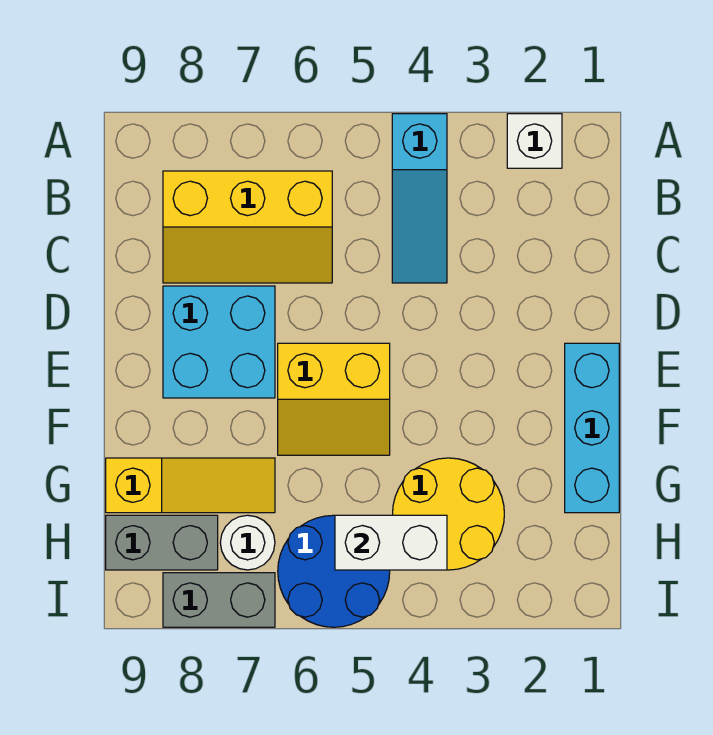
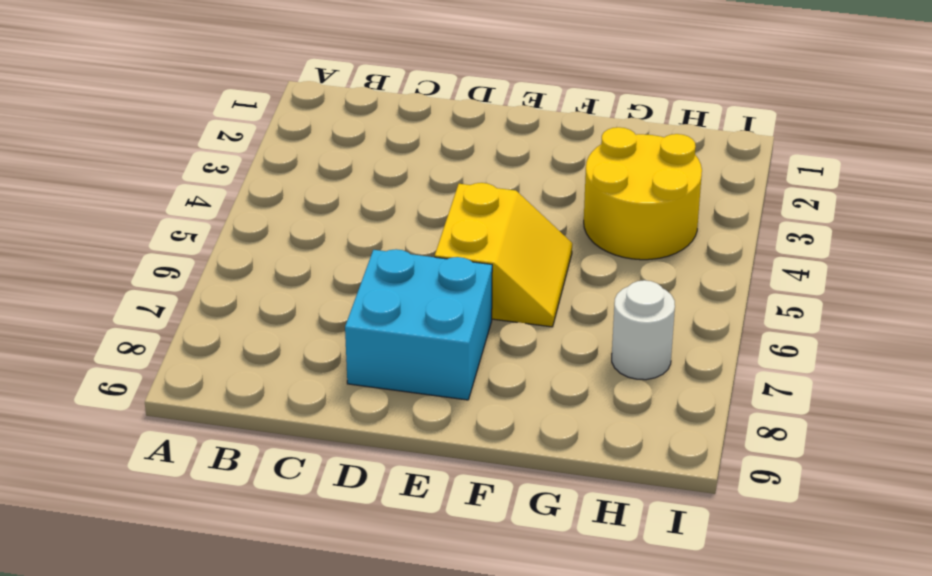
none -> white 1x1 brick [507,114,562,168]
none -> cyan 1x3 slope [392,114,447,283]
none -> yellow 2x3 slope [163,171,332,283]

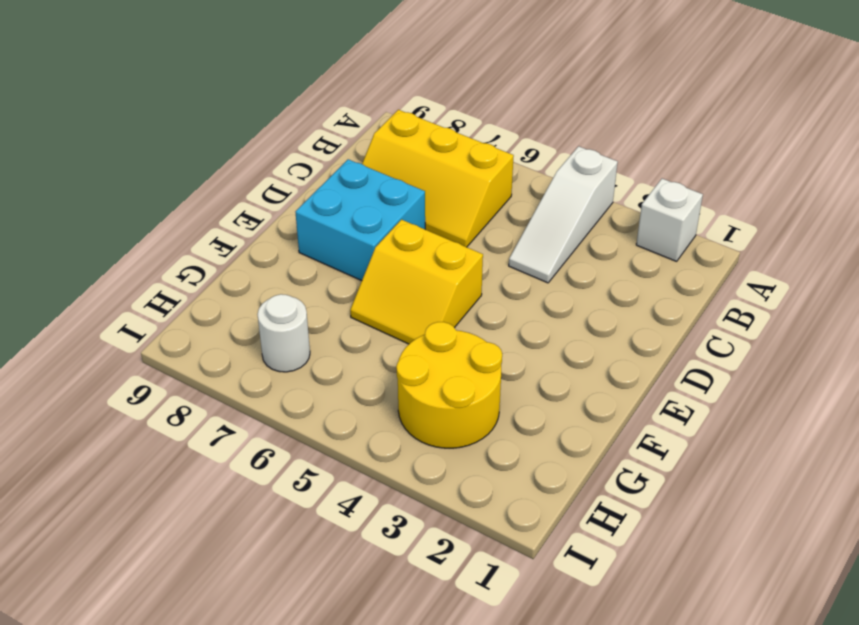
white 1x3 slope [509,146,618,283] -> cyan 1x3 slope [392,114,447,283]
none -> cyan 1x3 brick [565,343,619,513]
none -> yellow 1x3 slope [106,458,275,513]
none -> blue 2x2 round brick [278,515,390,627]

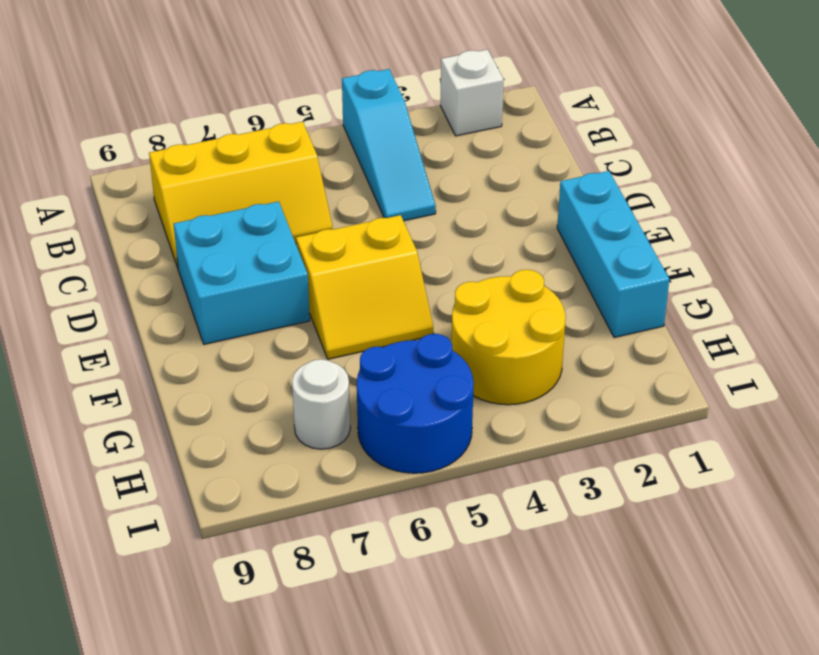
none -> yellow 1x3 slope [106,458,275,513]
none -> grey 1x2 brick [106,515,218,570]
none -> grey 1x2 brick [163,573,275,627]

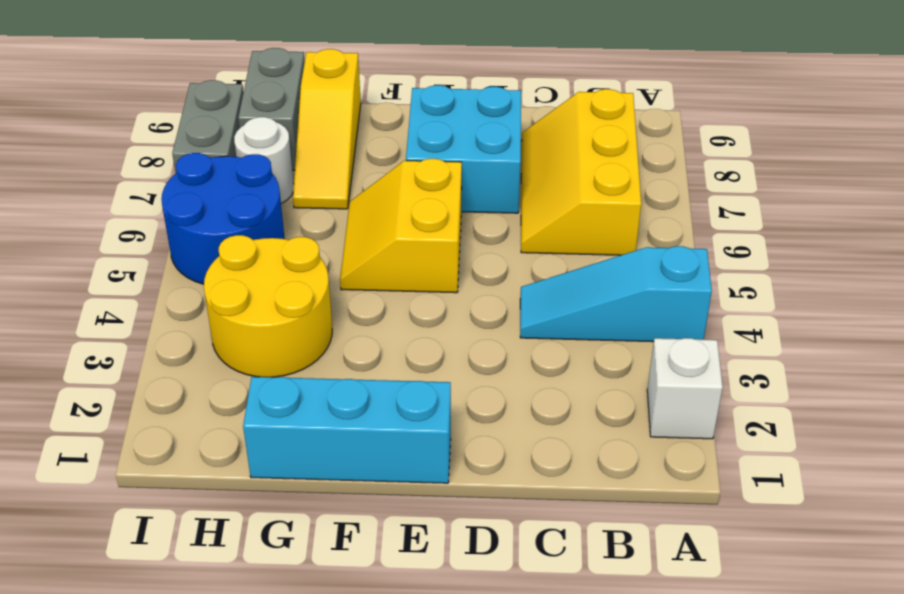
none -> white 1x2 brick [335,515,447,570]

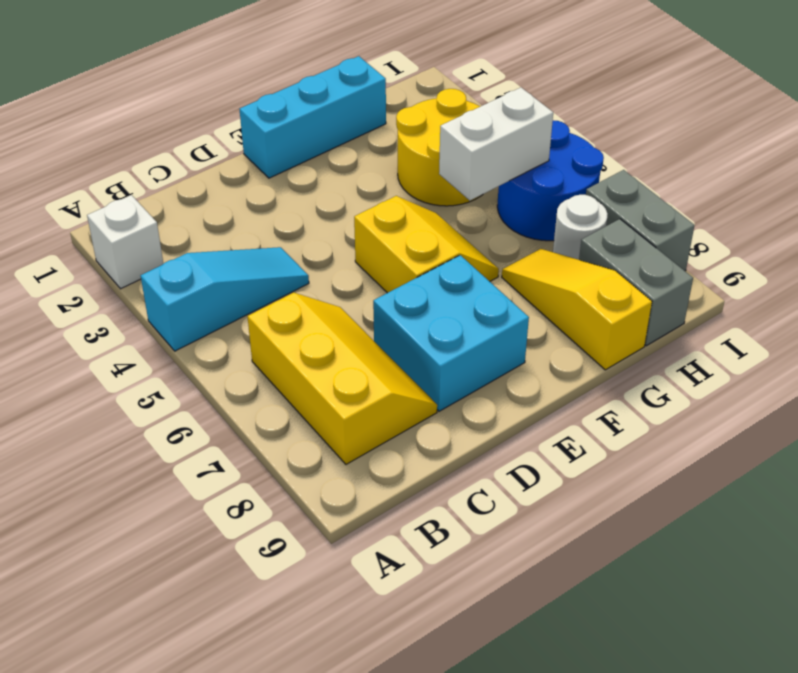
white 1x2 brick [439,88,553,201] -> white 1x2 brick turned to [335,515,447,570]

